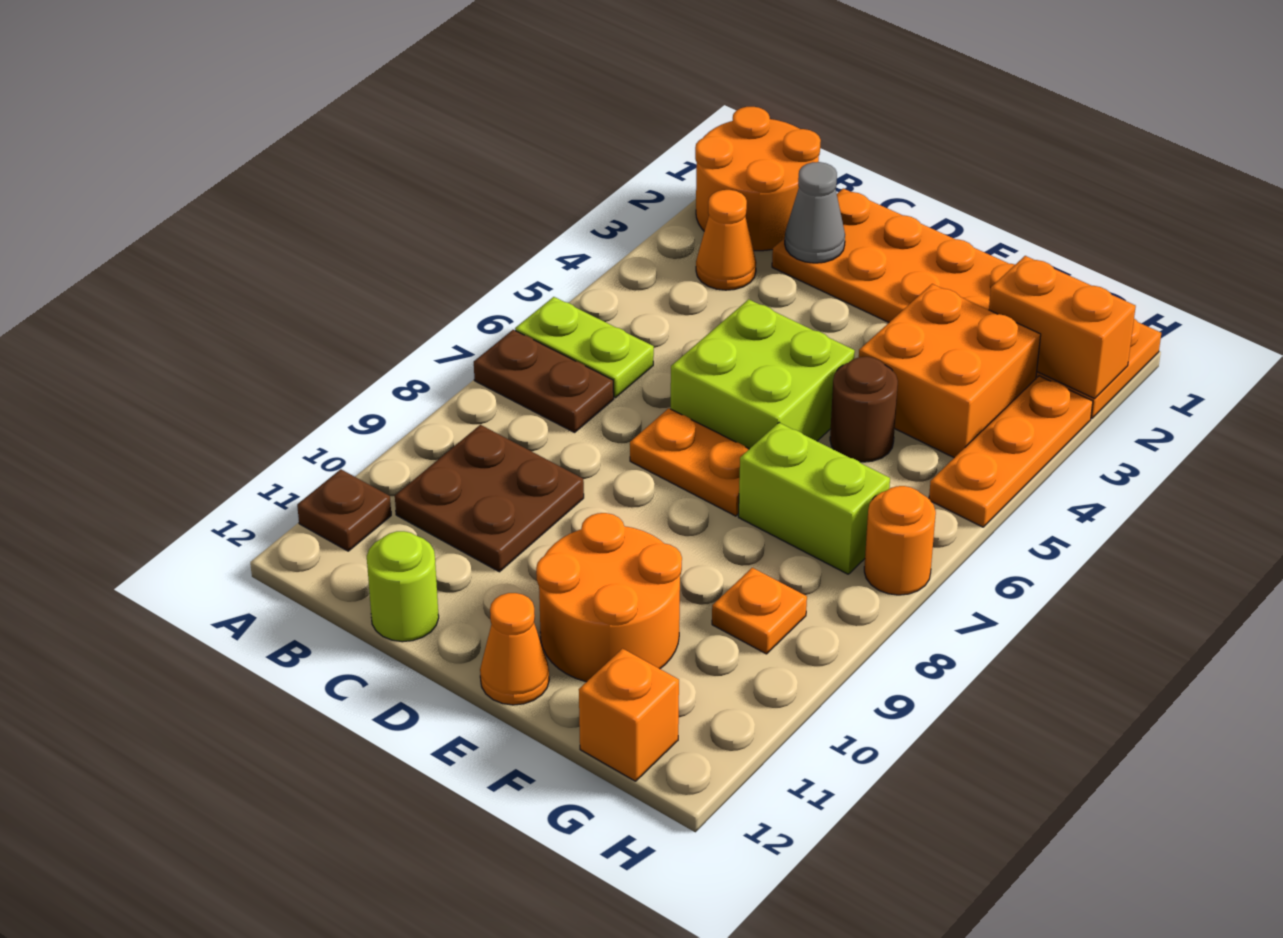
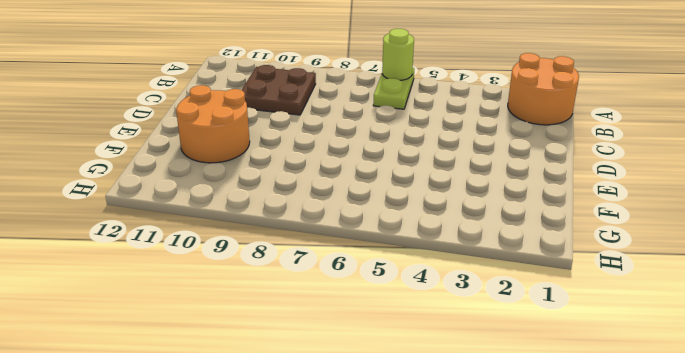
lime 1x1 round brick [382,29,414,80] -> lime 1x1 round brick moved to [367,531,439,642]
none -> brown 1x2 plate [474,330,614,432]
none -> brown 1x1 plate [297,469,391,551]
none -> orange 1x1 cone [696,190,756,290]

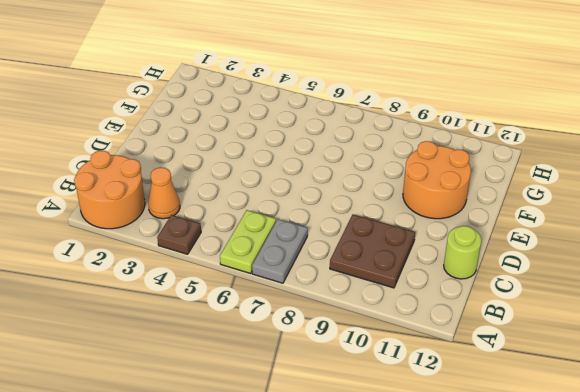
brown 1x1 plate [157,215,201,254] -> brown 1x1 plate moved to [297,469,391,551]
grey 1x2 plate [252,219,308,283] -> brown 1x2 plate [474,330,614,432]
none -> orange 2x6 plate [772,189,1161,418]
none -> lime 2x2 brick [671,299,855,449]
none -> orange 1x2 plate [630,408,749,516]

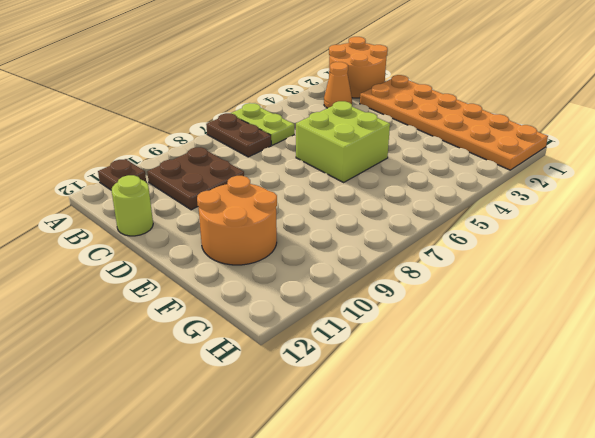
none -> orange 1x2 plate [630,408,749,516]
none -> orange 1x1 cone [480,593,549,705]
none -> orange 2x2 brick [859,284,1041,458]

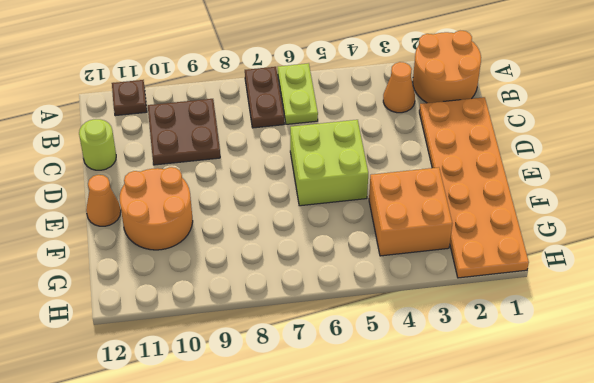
none -> orange 1x2 plate [630,408,749,516]
none -> brown 1x1 round brick [830,357,898,462]
none -> lime 1x2 brick [738,423,890,574]

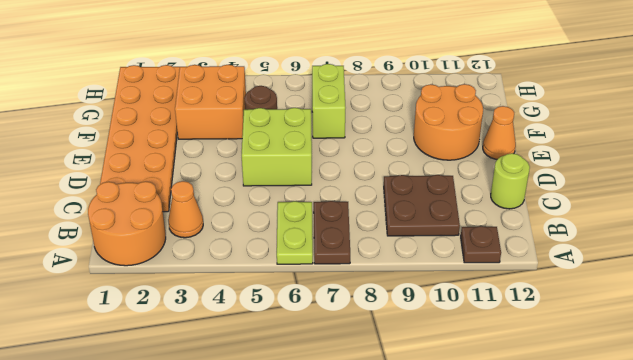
none -> orange 1x2 plate [630,408,749,516]
none -> orange 1x1 plate [712,568,807,654]
none -> orange 1x1 brick [579,649,679,781]

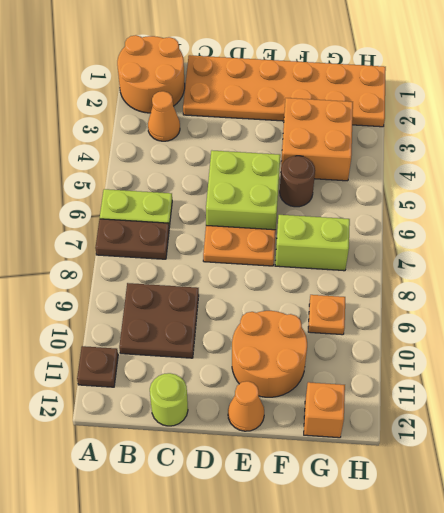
none -> orange 1x3 plate [929,376,1093,527]
none -> orange 1x1 round brick [864,486,936,595]
none -> grey 1x1 cone [785,162,845,263]

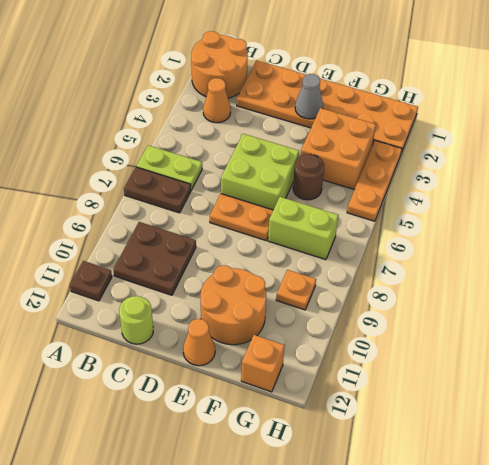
grey 1x1 cone [295,74,323,119] -> grey 1x1 cone moved to [785,162,845,263]
none -> orange 1x1 round brick [864,486,936,595]
none -> orange 1x2 brick [989,256,1136,399]

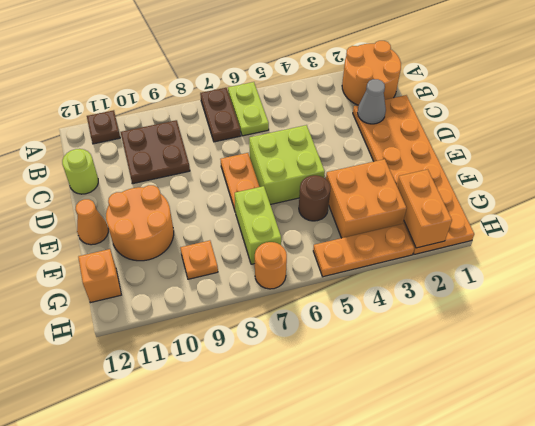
none -> orange 1x1 cone [696,190,756,290]

